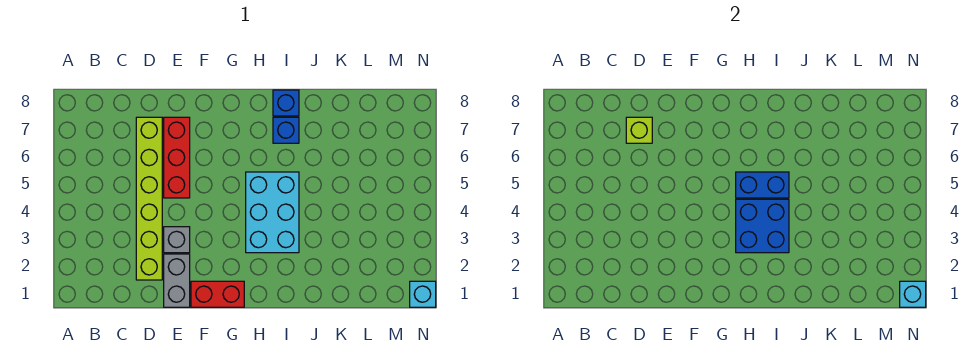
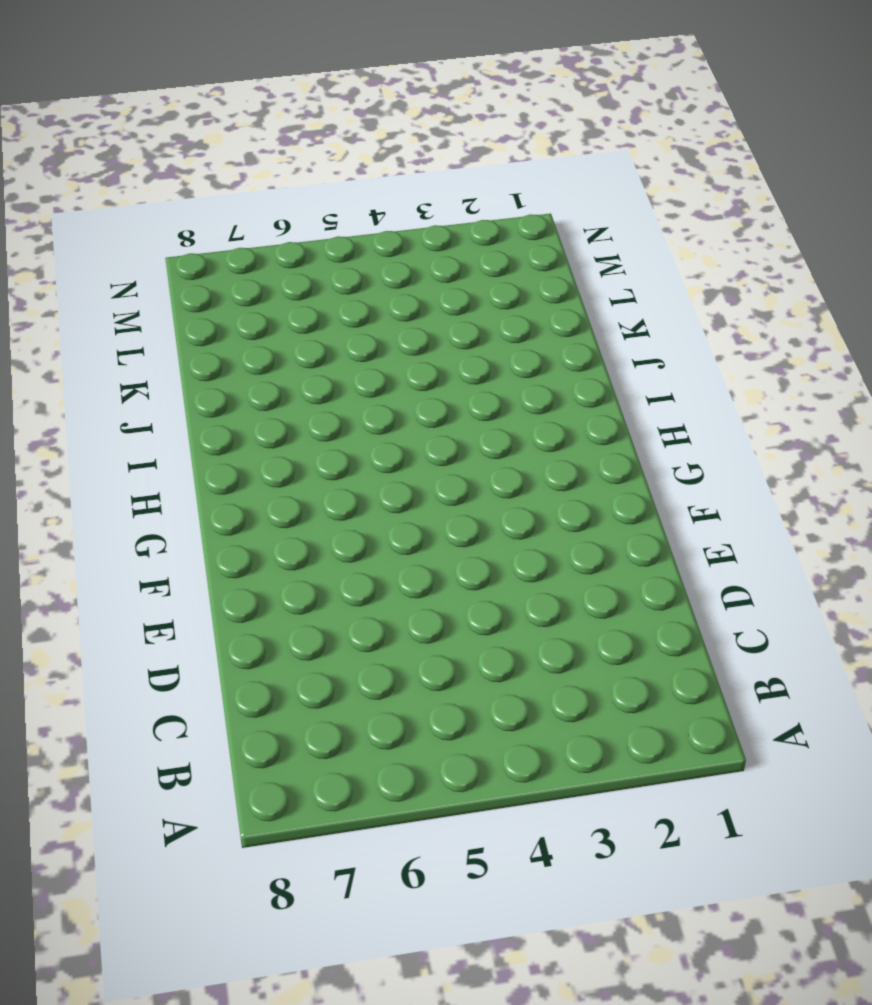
none -> lime 1x6 brick [136,117,162,280]
none -> grey 1x2 brick [164,254,190,307]
none -> grey 1x1 brick [164,227,190,253]

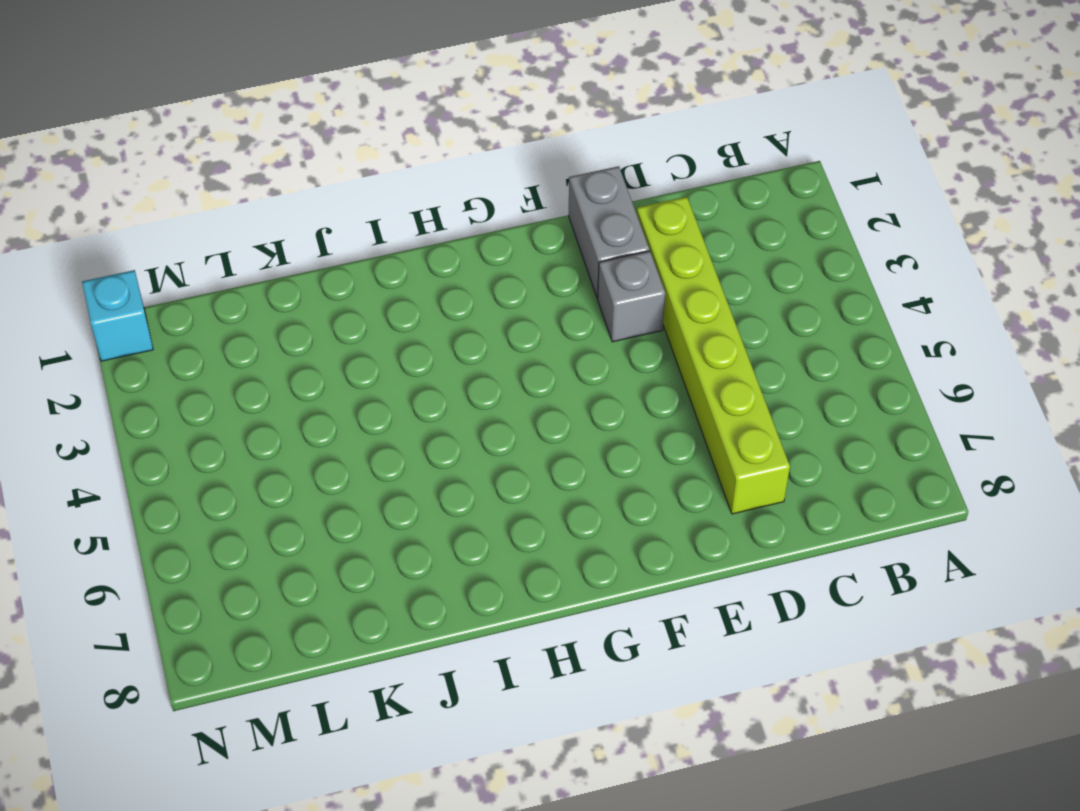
none -> red 1x3 brick [164,117,190,198]
none -> red 1x2 brick [191,281,244,307]
none -> cyan 2x3 brick [246,172,299,253]

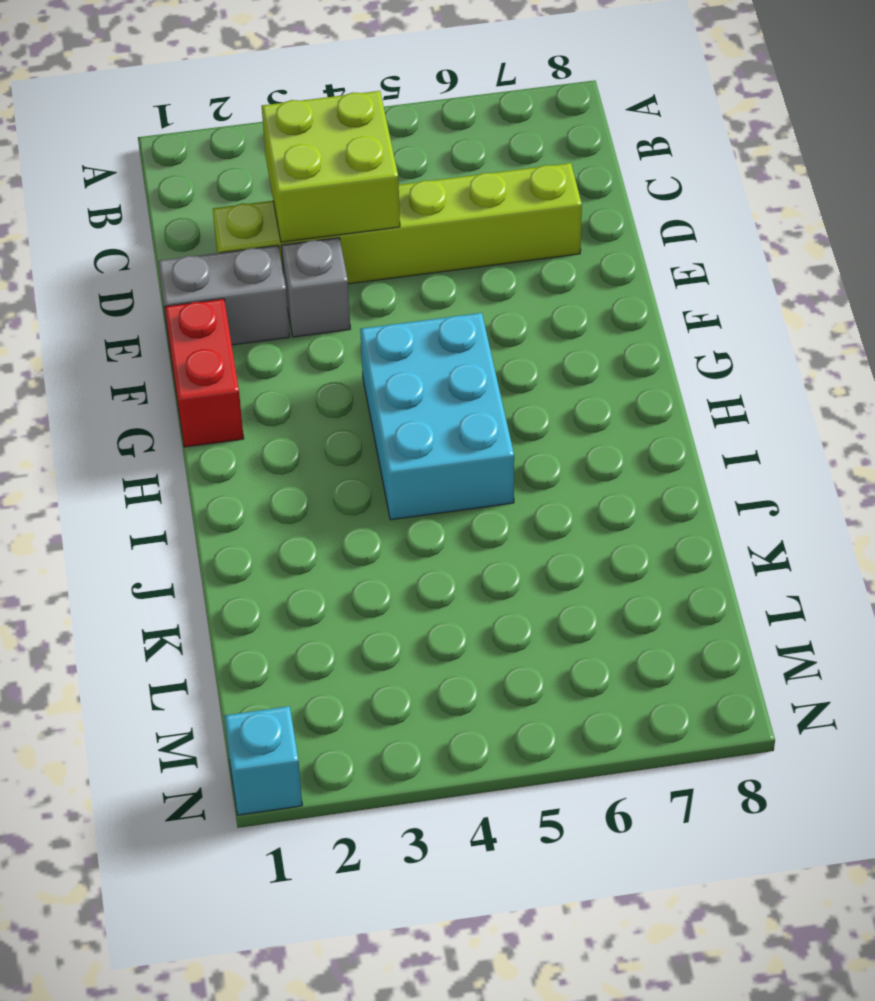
lime 2x2 brick [262,91,400,242] -> none
cyan 2x3 brick [360,313,514,520] -> cyan 2x3 brick turned to [246,172,299,253]
none -> red 1x3 brick [164,117,190,198]
none -> blue 1x1 brick [273,117,299,143]
none -> blue 1x1 brick [273,90,299,116]

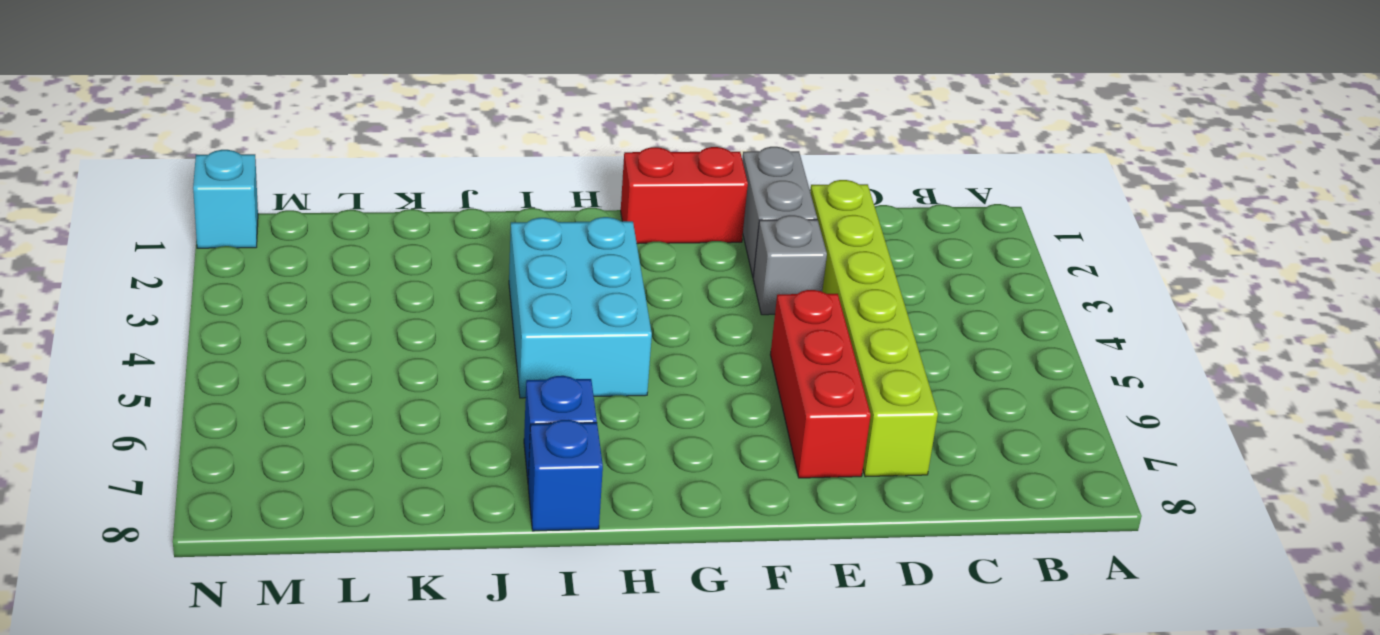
none -> lime 1x1 brick [626,117,652,143]
none -> blue 2x2 brick [736,199,789,253]
none -> blue 1x2 brick [736,172,789,198]

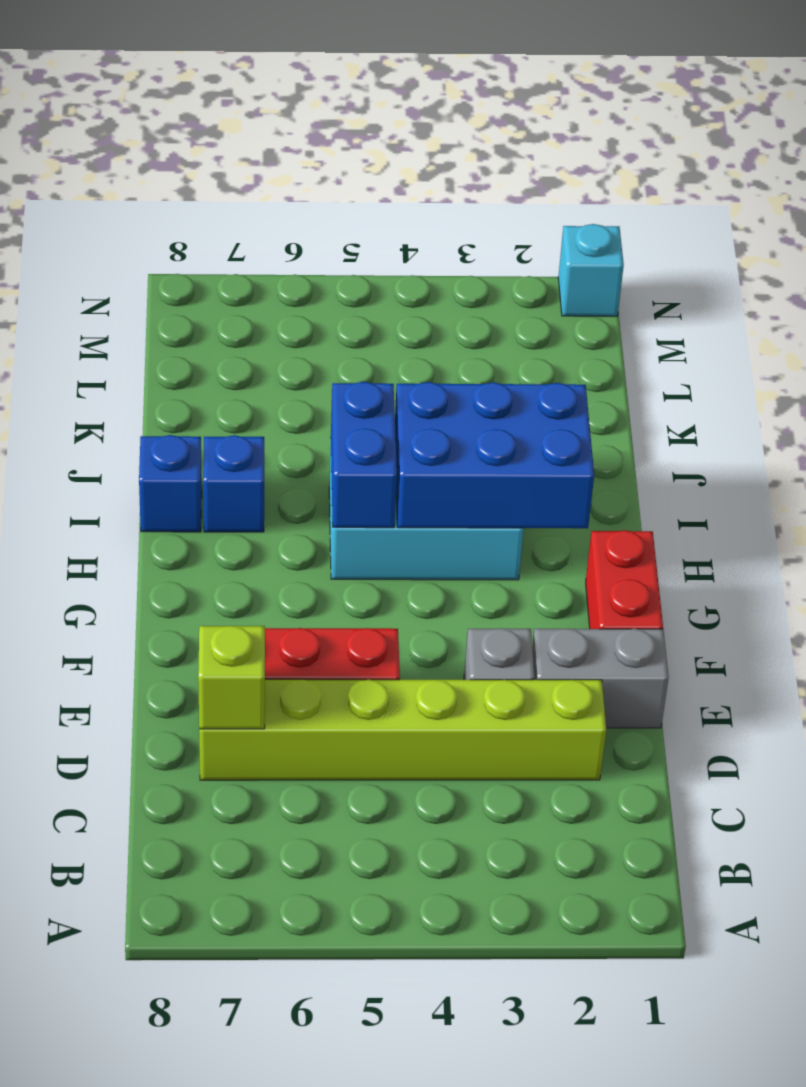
blue 2x3 brick [395,382,594,528] -> blue 2x2 brick [736,199,789,253]
none -> cyan 1x1 brick [900,281,926,307]

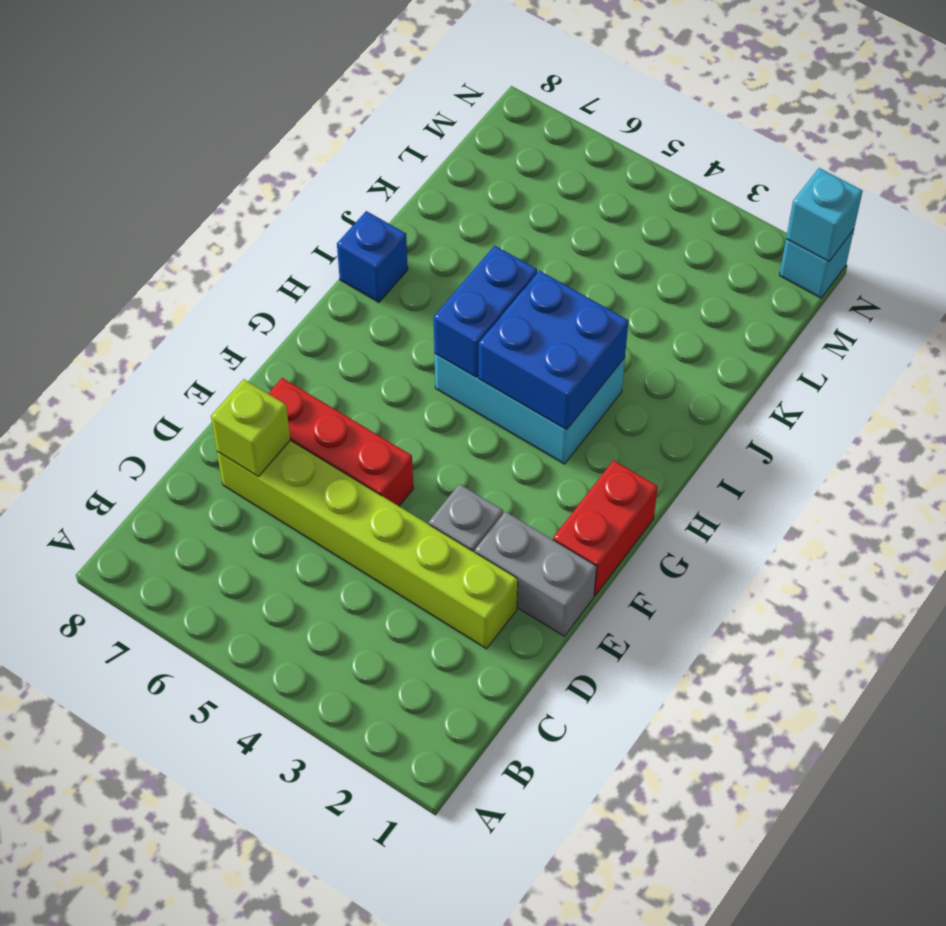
none -> blue 1x1 brick [273,117,299,143]

